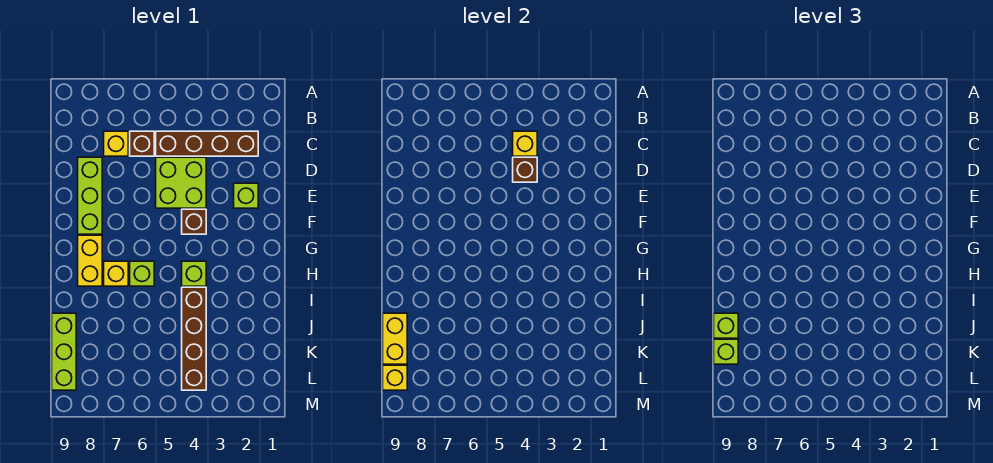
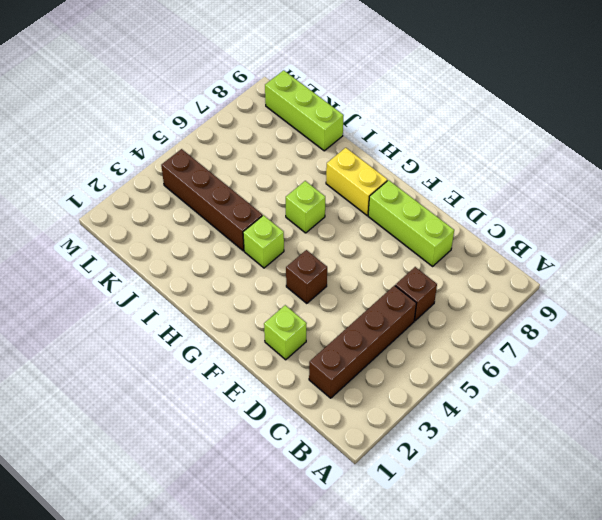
none -> yellow 1x1 brick [104,131,128,156]
none -> lime 2x2 brick [156,157,206,208]
none -> yellow 1x1 brick [104,261,128,286]

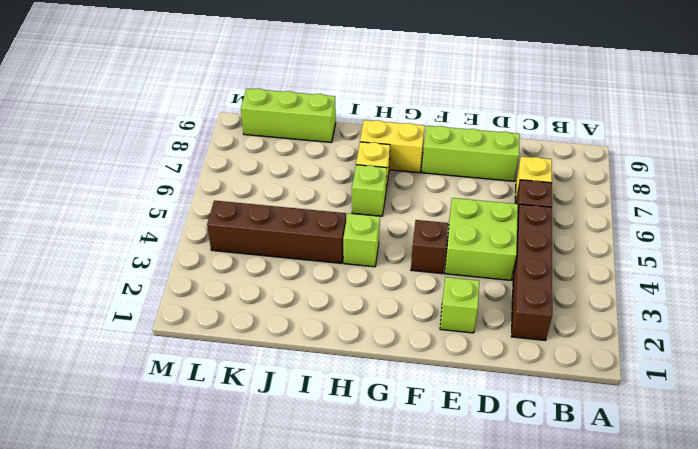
none -> yellow 1x1 brick [513,131,537,156]
none -> brown 1x1 brick [513,157,537,182]
none -> yellow 1x2 brick [383,313,407,364]

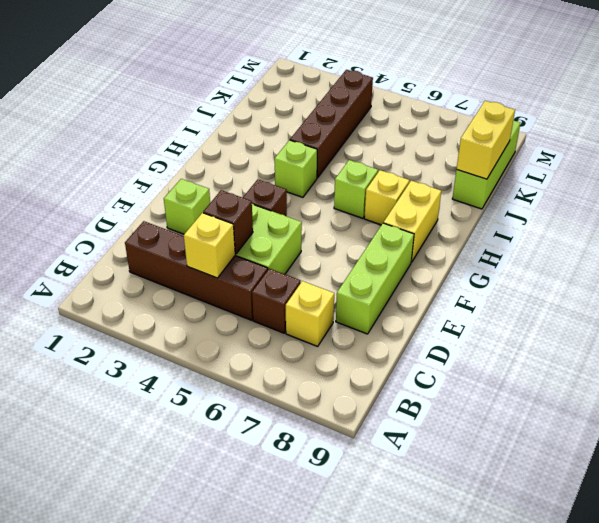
none -> yellow 1x1 brick [383,365,407,390]
none -> lime 1x1 brick [714,313,738,338]
none -> lime 1x1 brick [714,339,738,364]

